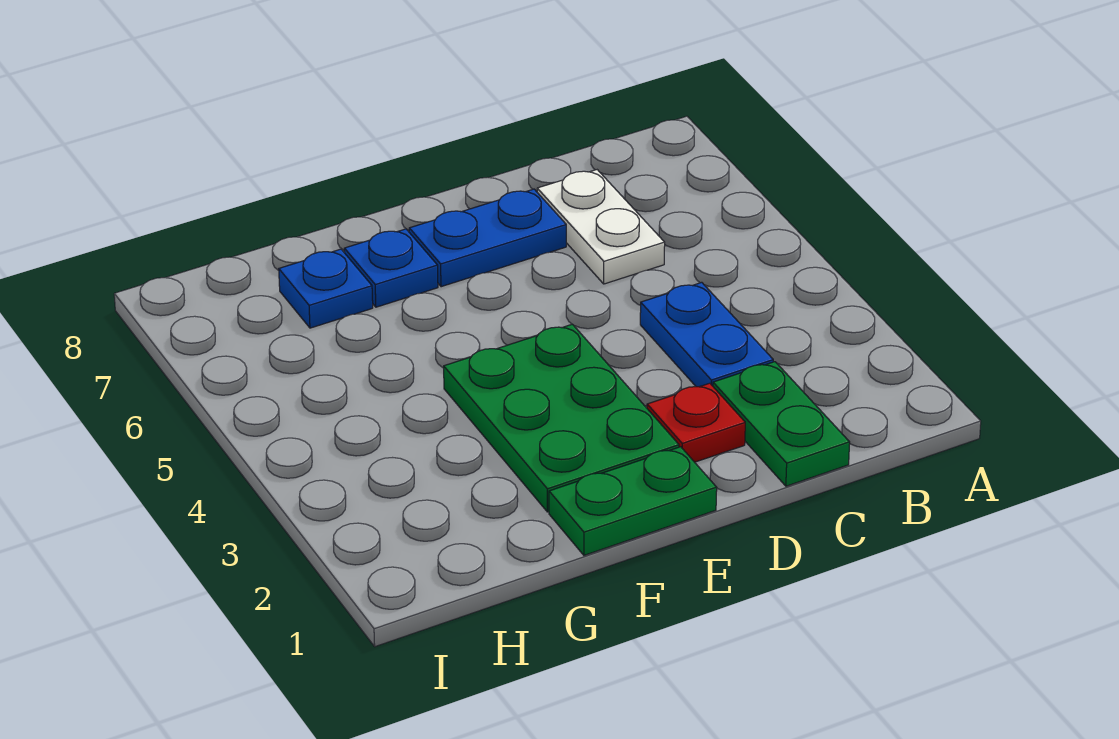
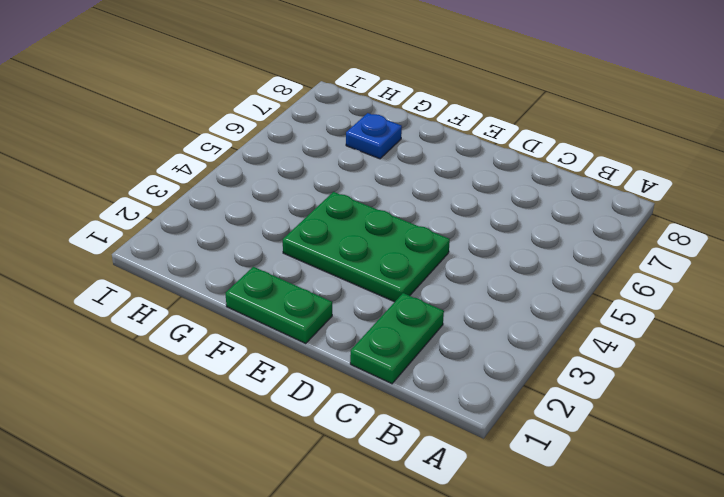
green 2x3 plate [283,192,450,302] -> green 2x3 plate turned to [444,324,679,512]
none -> blue 1x2 plate [640,282,773,387]
none -> white 1x2 plate [537,170,665,284]

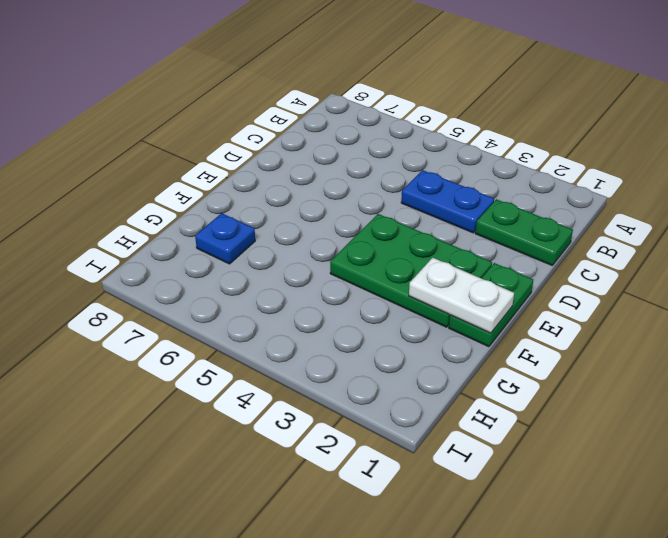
white 1x2 plate [409,258,514,333] -> white 1x2 plate moved to [537,170,665,284]
none -> red 1x1 plate [647,383,745,462]
none -> blue 1x2 plate [409,189,566,287]

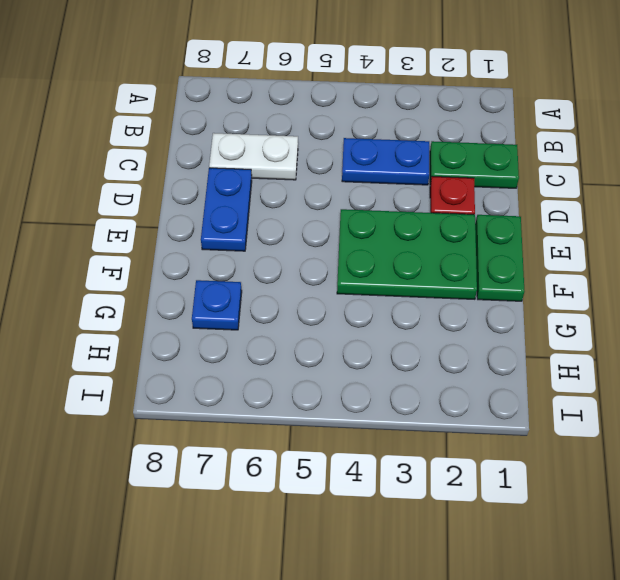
none -> blue 1x1 plate [344,229,438,307]

